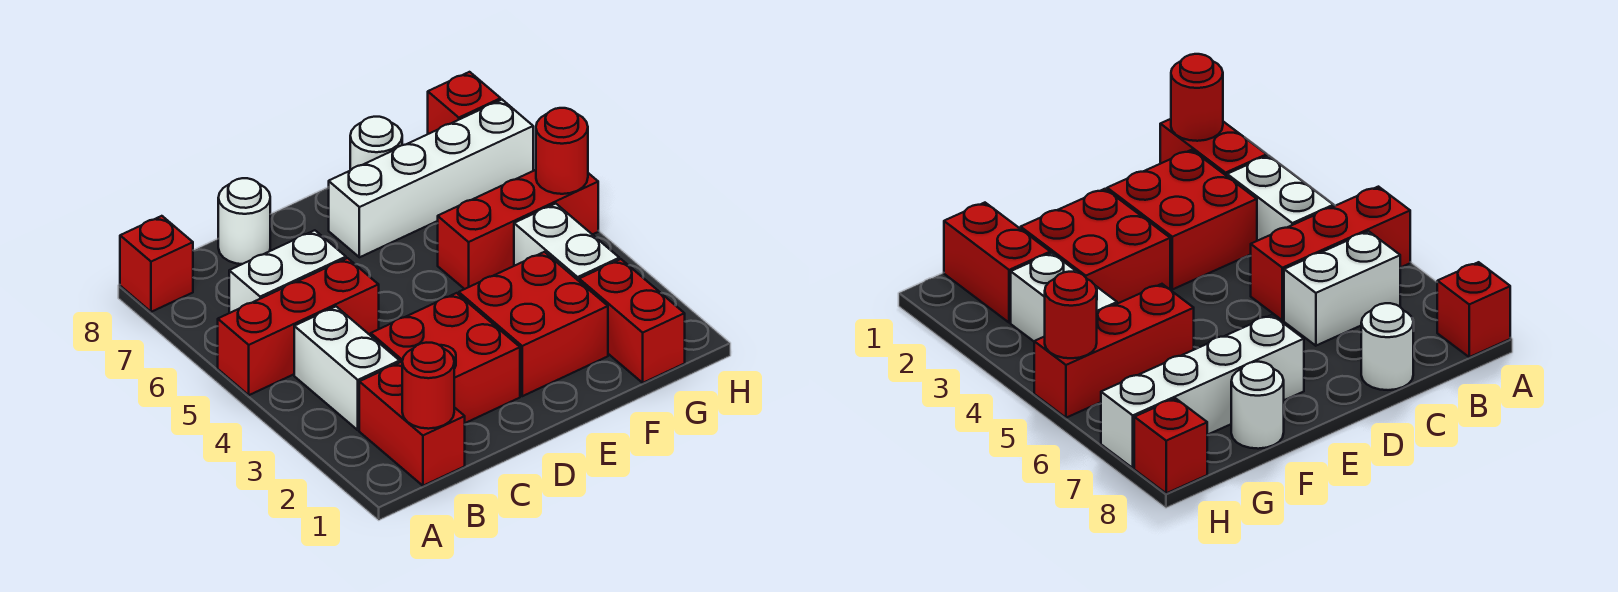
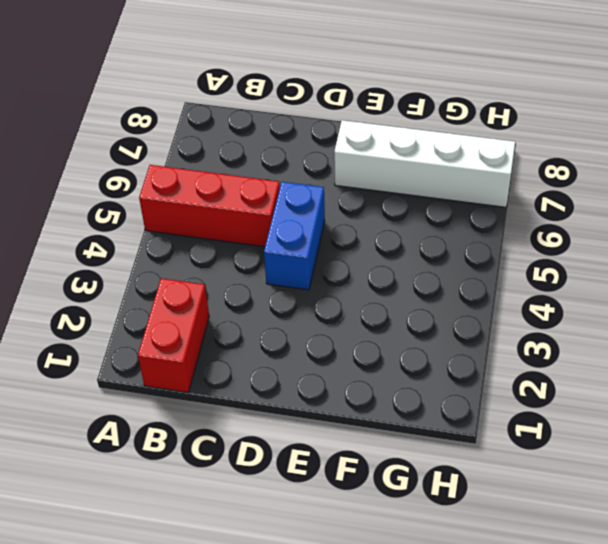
blue 1x2 brick [264,182,325,290] -> none
none -> red 1x1 brick [120,216,193,312]
none -> white 1x2 brick [294,307,400,430]
none -> white 1x2 brick [229,230,346,313]

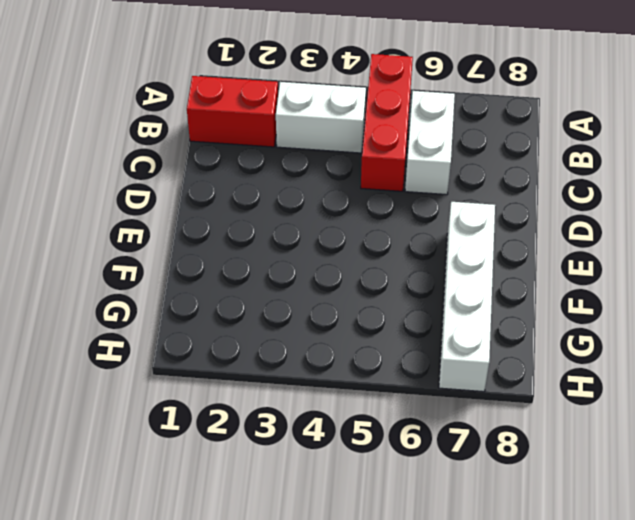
none -> red 1x1 brick [120,216,193,312]
none -> red 2x2 brick [371,293,520,423]
none -> white 1x1 round brick [218,178,270,264]

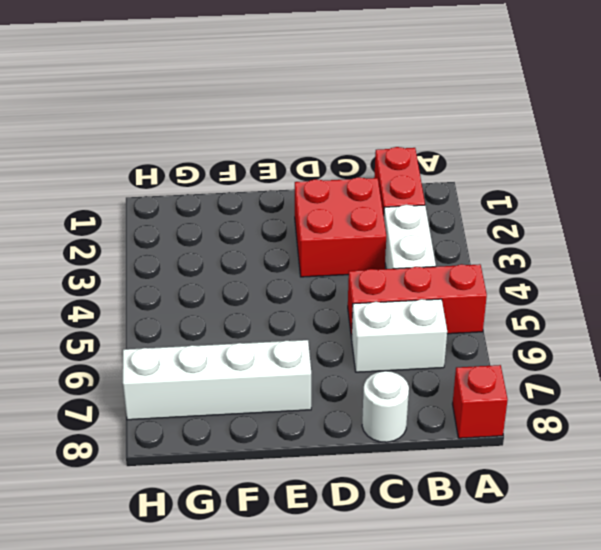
none -> red 2x2 brick [459,252,608,396]
none -> red 1x3 brick [438,170,598,289]
none -> white 1x1 round brick [350,117,402,170]

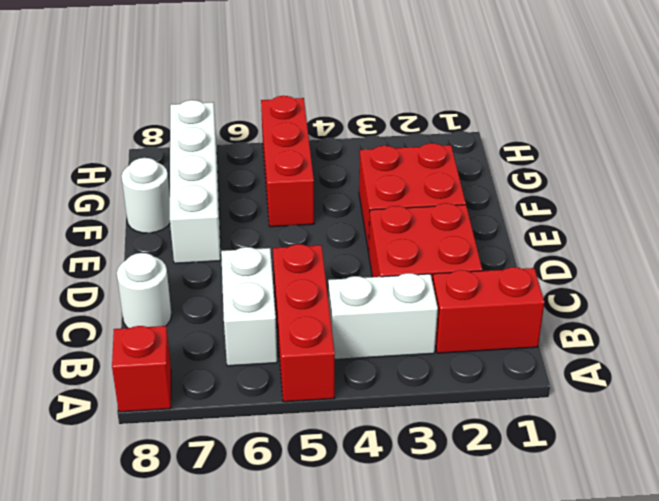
none -> red 1x2 brick [579,259,685,383]
none -> white 1x2 brick [514,204,619,281]
none -> red 1x1 brick [428,72,501,134]

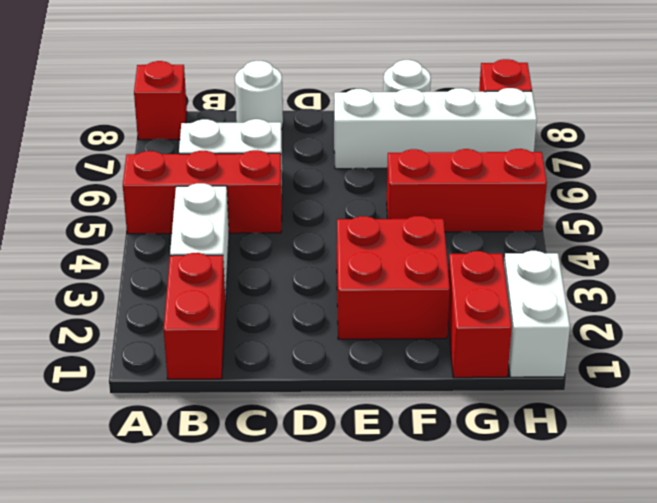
white 1x2 brick [504,251,570,377] -> white 1x2 brick moved to [514,204,619,281]
none -> red 2x2 brick [371,293,520,423]
none -> red 1x1 round brick [402,343,454,429]
none -> red 1x1 round brick [536,108,588,194]

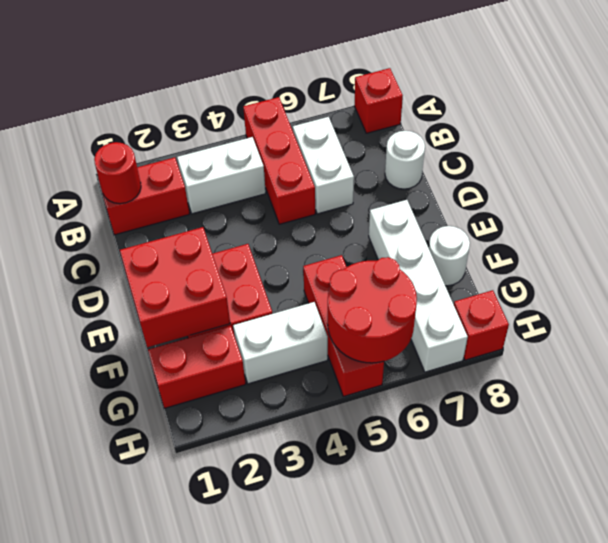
red 2x2 brick [120,227,230,347] -> red 2x2 brick moved to [371,293,520,423]
red 2x2 round brick [328,257,417,363] -> red 1x1 round brick [536,108,588,194]

